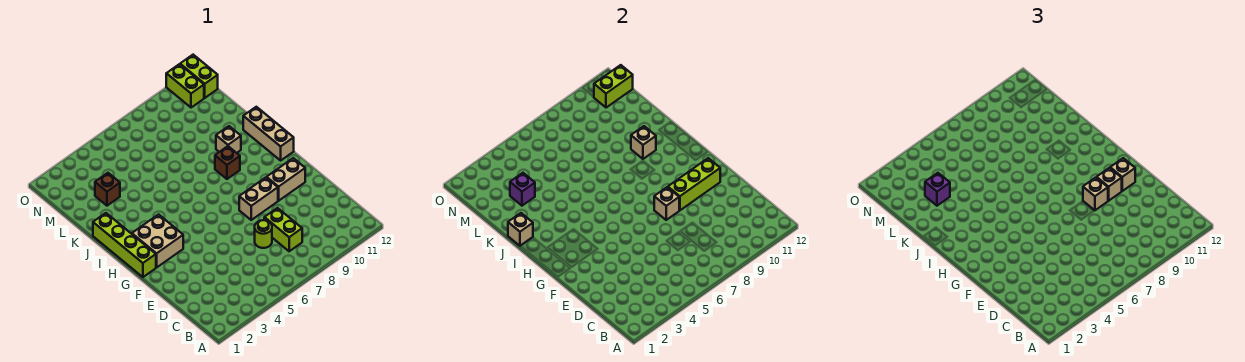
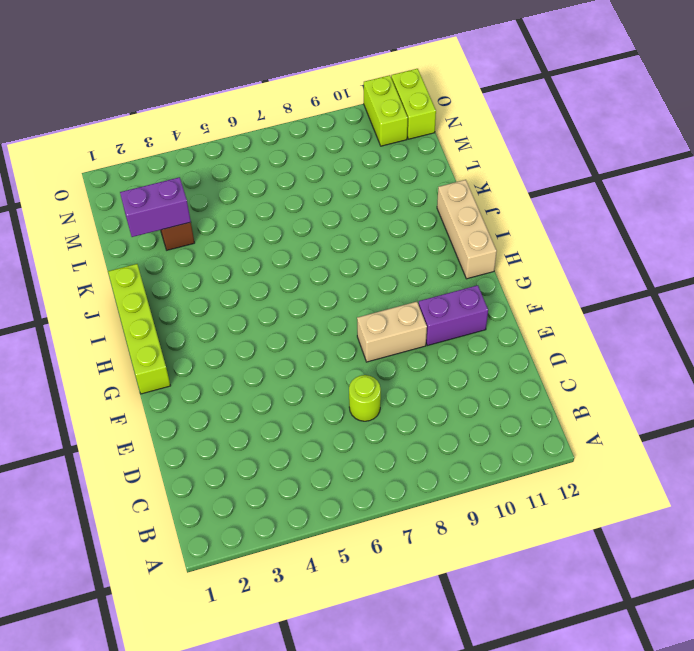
purple 1x2 brick [418,285,488,346] -> tan 1x2 brick [267,158,305,201]
purple 1x2 brick [120,177,191,237] -> purple 1x1 brick [510,173,535,206]
none -> lime 1x2 brick [264,208,302,251]
none -> tan 2x2 brick [132,215,183,267]
none -> brown 1x1 brick [215,146,240,179]

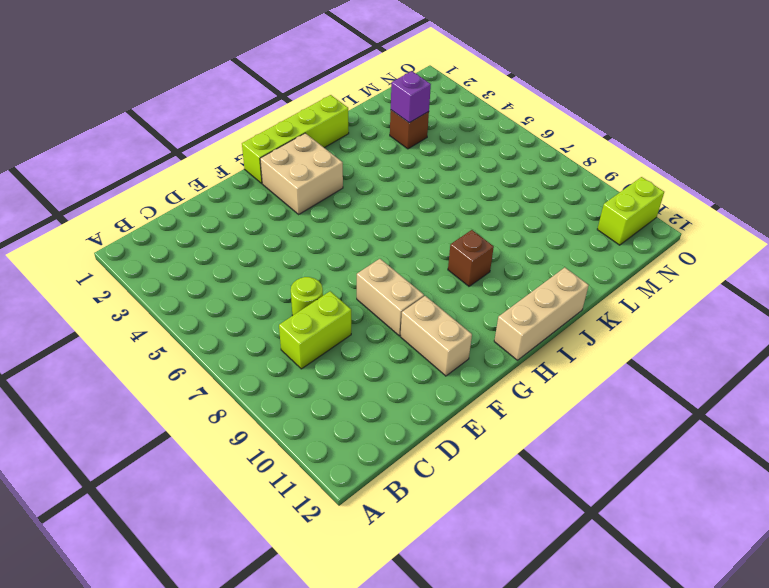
none -> tan 1x1 brick [216,126,241,153]
none -> lime 1x2 brick [180,55,218,98]
none -> tan 1x1 brick [654,187,679,220]

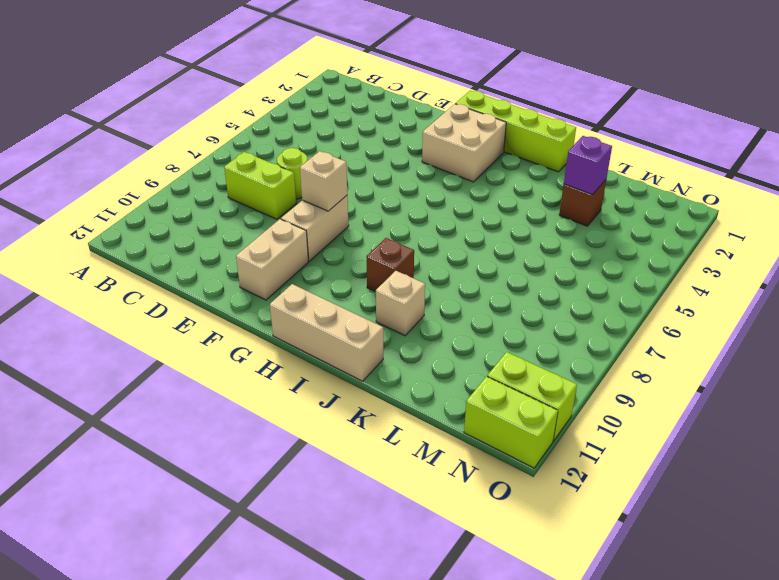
none -> lime 1x3 brick [668,158,720,211]
none -> tan 1x1 brick [508,213,533,246]
none -> tan 1x1 brick [631,126,656,159]

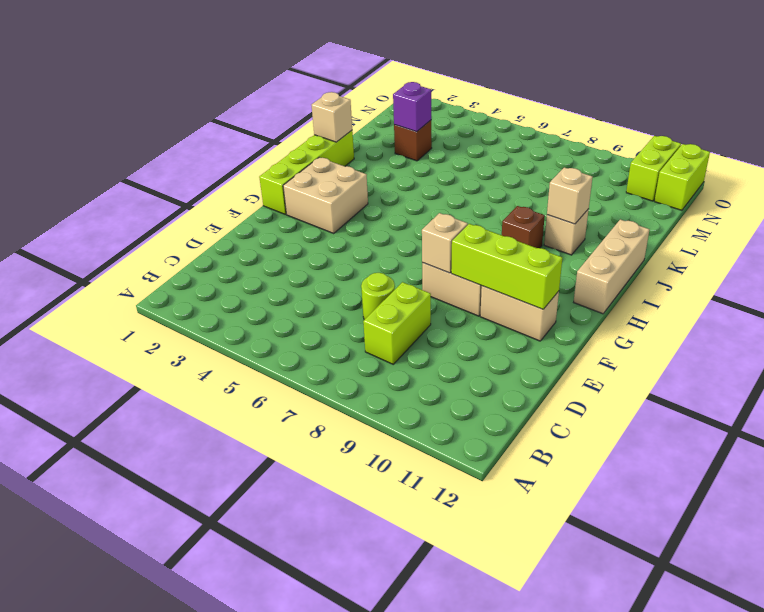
none -> lime 1x2 brick [594,65,633,108]
none -> tan 1x1 brick [1083,178,1108,210]
none -> tan 1x1 brick [1097,168,1122,201]

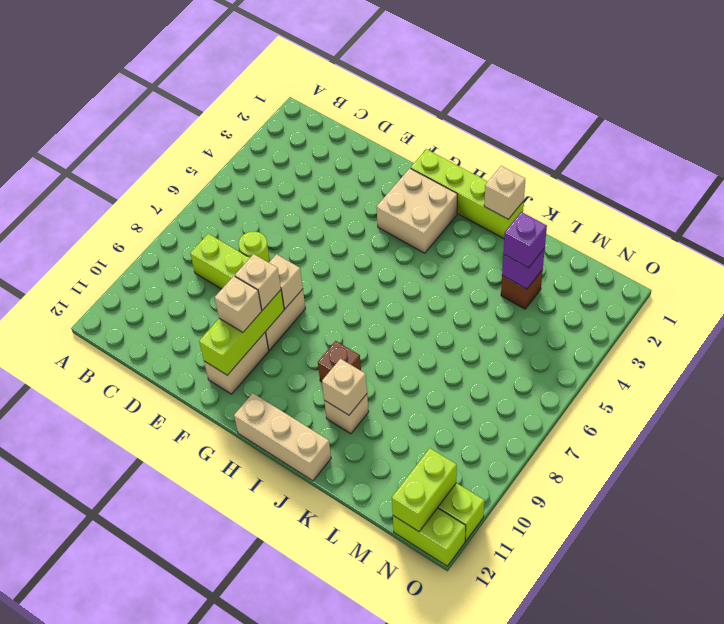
none -> tan 1x1 brick [1110,158,1135,191]

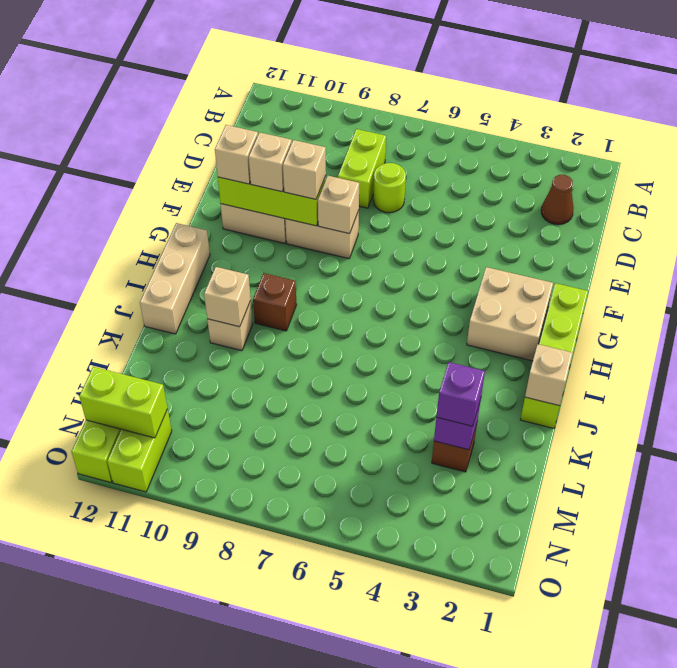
brown 1x1 cone [541,175,573,225] -> none

